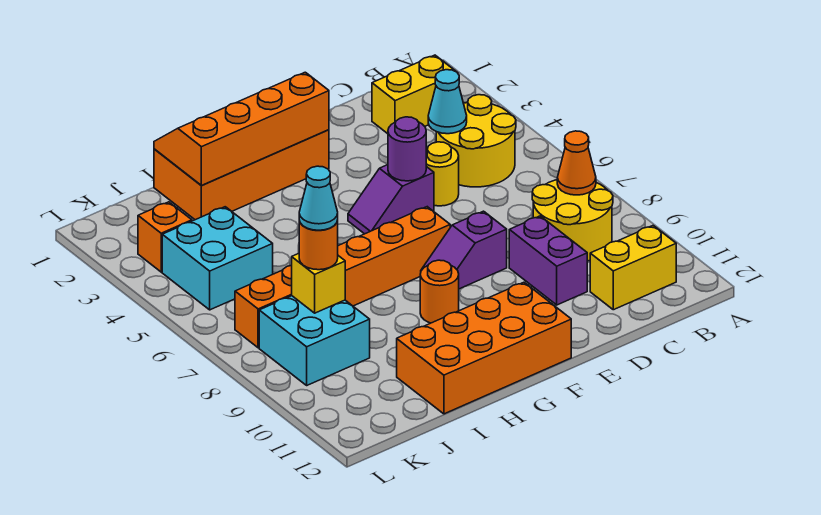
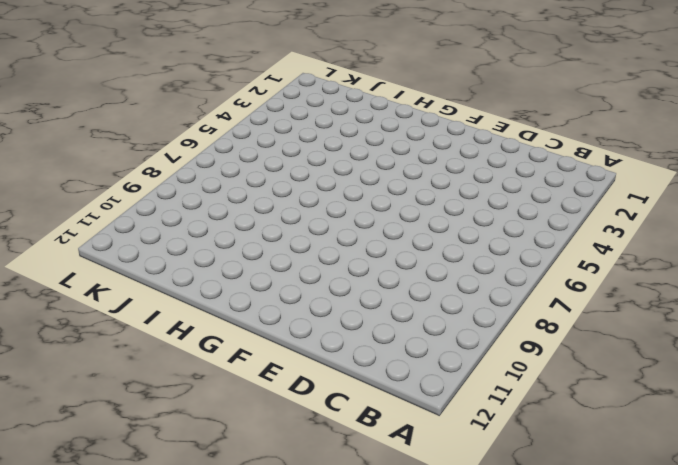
none -> yellow 1x2 brick [372,55,456,134]
none -> yellow 2x2 round brick [436,95,516,187]
none -> yellow 2x2 round brick [532,180,613,261]

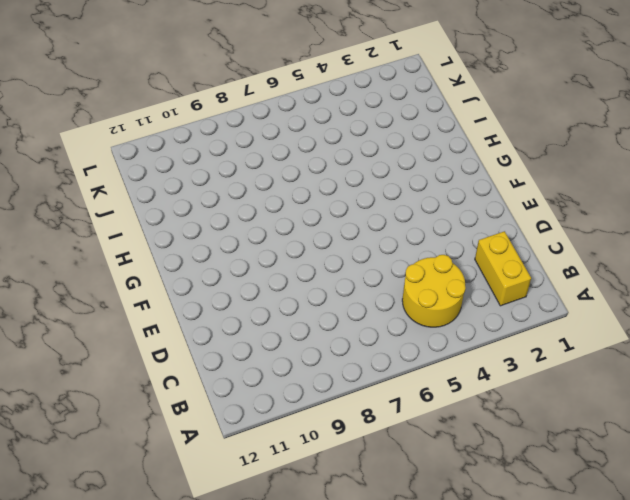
none -> yellow 2x2 round brick [532,180,613,261]
none -> yellow 1x2 brick [590,226,676,310]
none -> yellow 1x1 round brick [426,142,459,206]

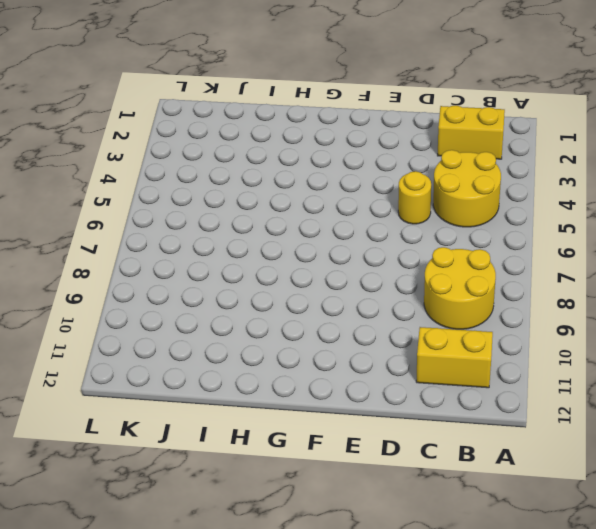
none -> purple 1x2 brick [509,216,587,305]
none -> purple 1x2 slope [348,165,434,234]
none -> purple 1x2 slope [421,211,507,289]

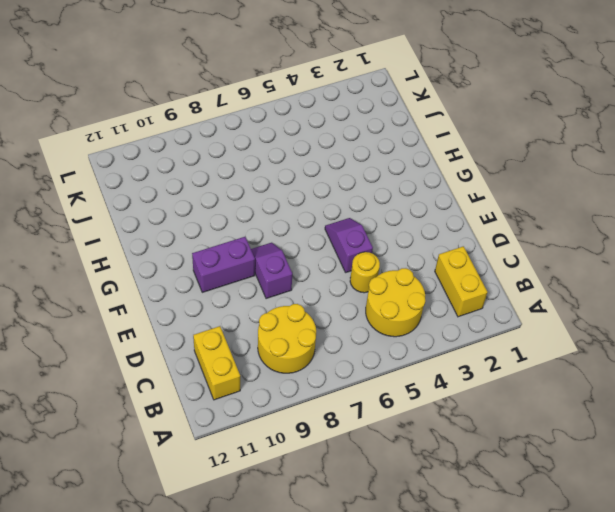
purple 1x2 brick [192,237,255,292] -> purple 1x2 brick moved to [509,216,587,305]
none -> orange 2x4 brick [154,130,329,220]
none -> orange 1x6 brick [235,207,450,348]
none -> orange 2x4 brick [397,282,571,414]

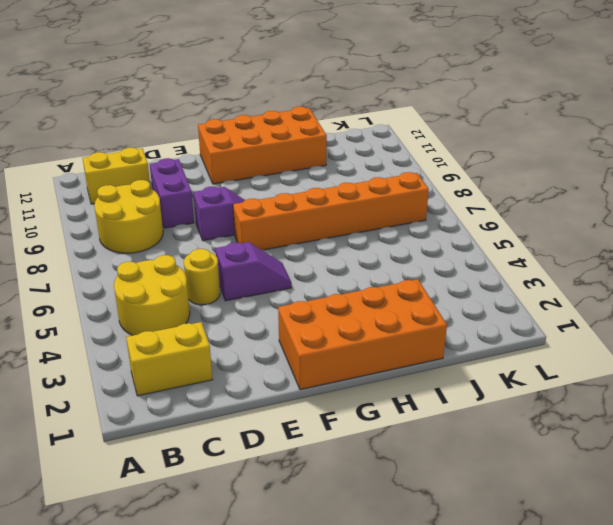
none -> orange 1x1 round brick [420,260,459,323]
none -> cyan 2x2 brick [162,207,273,310]
none -> cyan 2x2 brick [259,296,370,385]

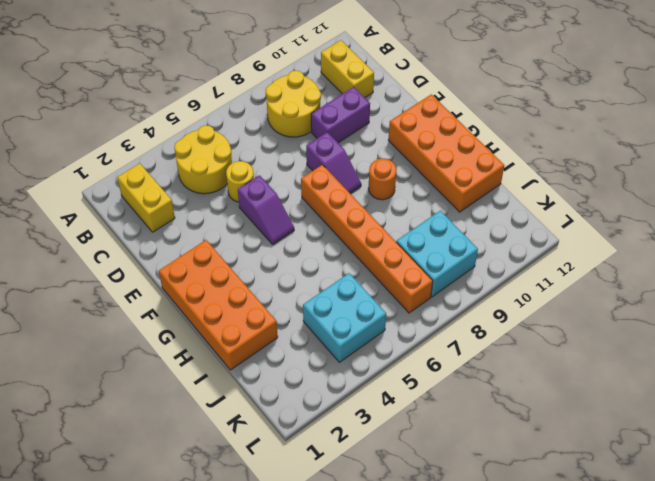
none -> orange 1x1 brick [138,202,192,272]
none -> orange 1x1 cone [557,131,596,195]
none -> cyan 1x1 cone [428,70,467,134]

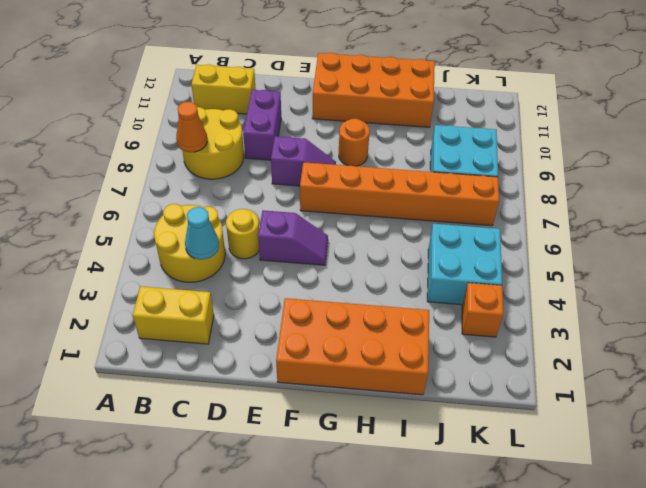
none -> purple 1x1 round brick [388,117,426,181]
none -> orange 2x4 slope [154,72,329,185]
none -> yellow 1x1 brick [292,253,345,313]

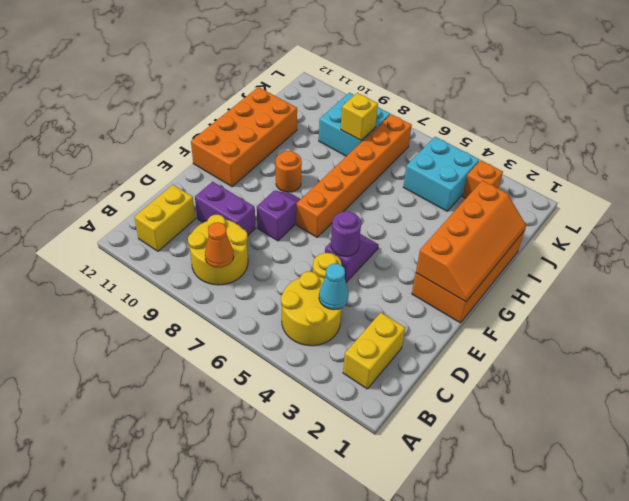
none -> orange 1x1 round brick [299,220,338,270]
none -> cyan 1x1 cone [299,166,338,230]

